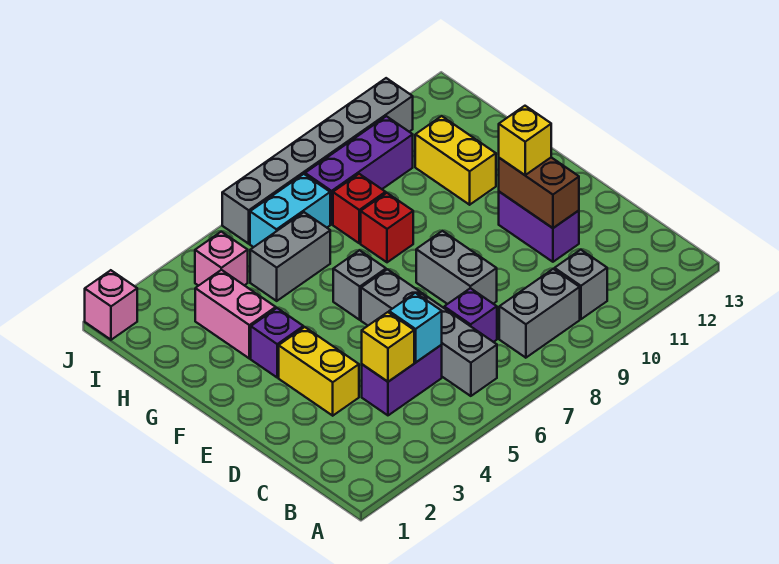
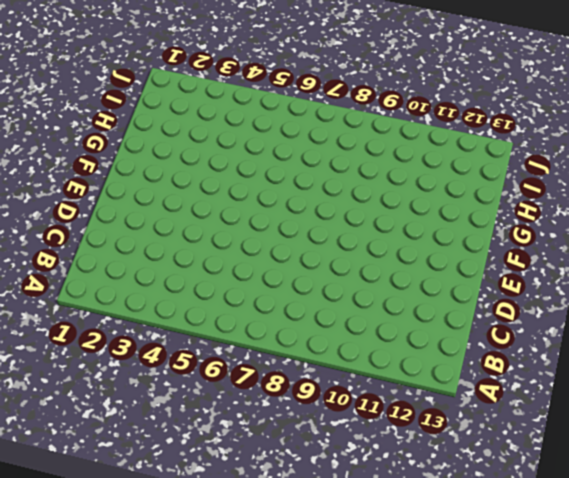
none -> grey 1x4 brick [361,269,497,396]
none -> grey 1x2 brick [499,269,580,358]
none -> grey 1x1 brick [555,250,607,319]

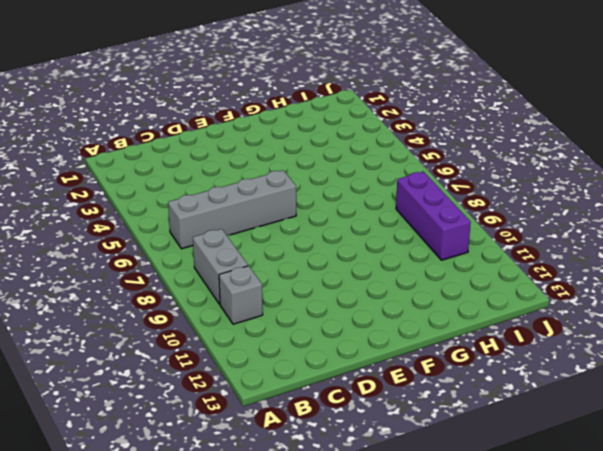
none -> purple 1x2 brick [362,345,442,415]
none -> purple 1x1 brick [444,288,497,342]
none -> yellow 1x2 brick [279,327,359,416]

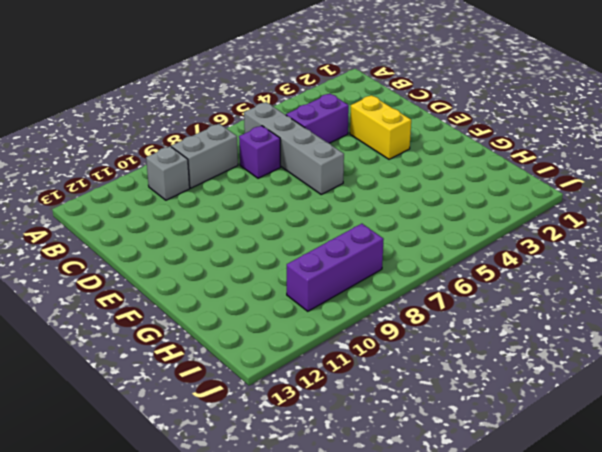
none -> grey 1x2 brick [416,231,497,304]
none -> purple 1x2 brick [499,192,579,262]
none -> purple 1x1 brick [251,308,303,377]

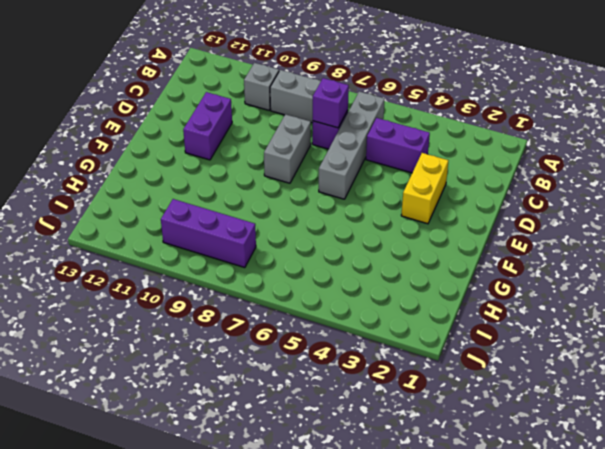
purple 1x1 brick [313,78,349,128] -> purple 1x1 brick moved to [251,308,303,377]
none -> grey 1x1 brick [333,250,386,320]
none -> pink 1x2 brick [195,270,276,359]
none -> red 1x1 brick [361,193,413,262]

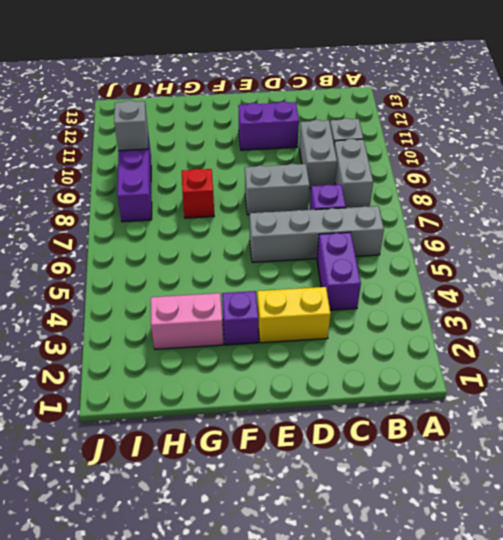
grey 1x2 brick [299,120,337,189] -> grey 1x2 brick moved to [250,212,330,301]
grey 1x1 brick [114,100,148,151] -> grey 1x1 brick moved to [333,250,386,320]
none -> yellow 1x2 brick [415,116,496,205]
none -> red 1x1 brick [333,174,386,243]
none -> pink 1x1 brick [195,232,248,286]

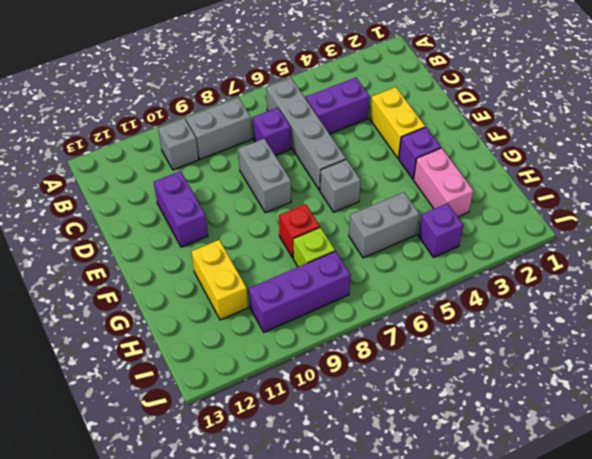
lime 1x1 brick [293,227,335,267] -> red 1x1 brick [333,174,386,243]
purple 1x1 brick [418,203,463,257] -> pink 1x1 brick [195,232,248,286]
none -> cyan 1x2 brick [250,174,330,247]
none -> pink 1x1 brick [85,270,137,340]
none -> grey 1x6 brick [222,78,413,244]

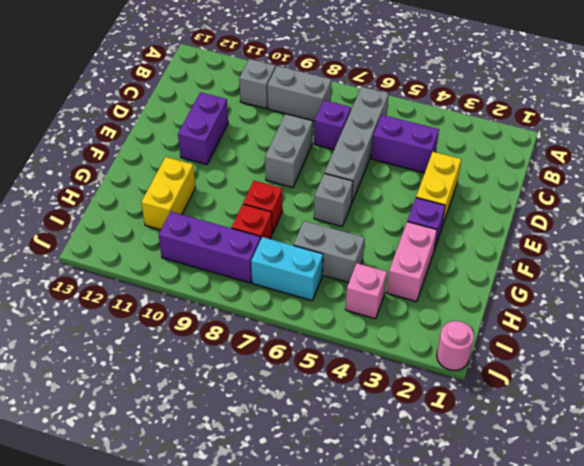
pink 1x1 round brick [437,321,474,371] -> pink 1x1 brick [85,270,137,340]
none -> grey 1x6 brick [222,78,413,244]
none -> yellow 1x1 brick [362,312,414,382]
none -> cyan 1x1 brick [389,293,442,362]

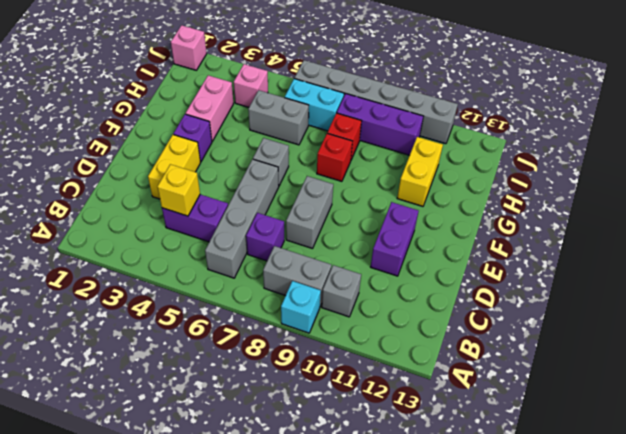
cyan 1x1 brick [281,281,321,333] -> cyan 1x1 brick moved to [389,293,442,362]
none -> brown 1x2 brick [499,157,579,228]
none -> yellow 1x1 brick [499,106,551,175]

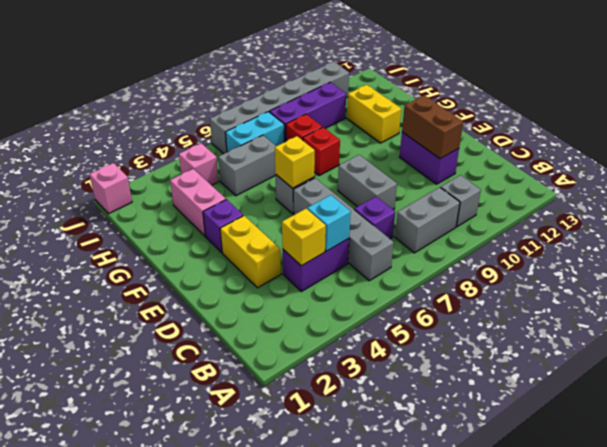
yellow 1x1 brick [275,136,315,188] -> yellow 1x1 brick moved to [499,106,551,175]

